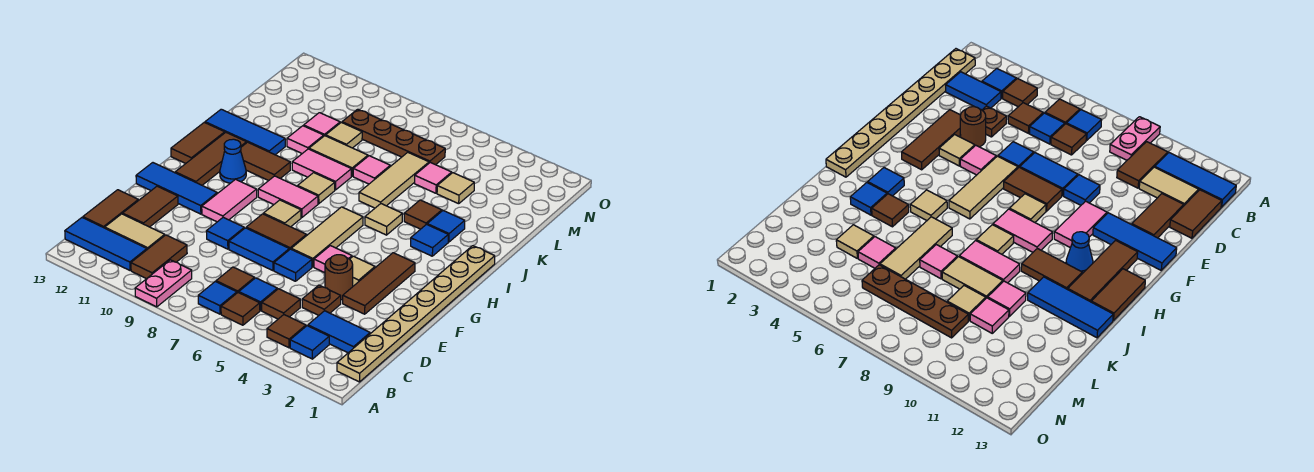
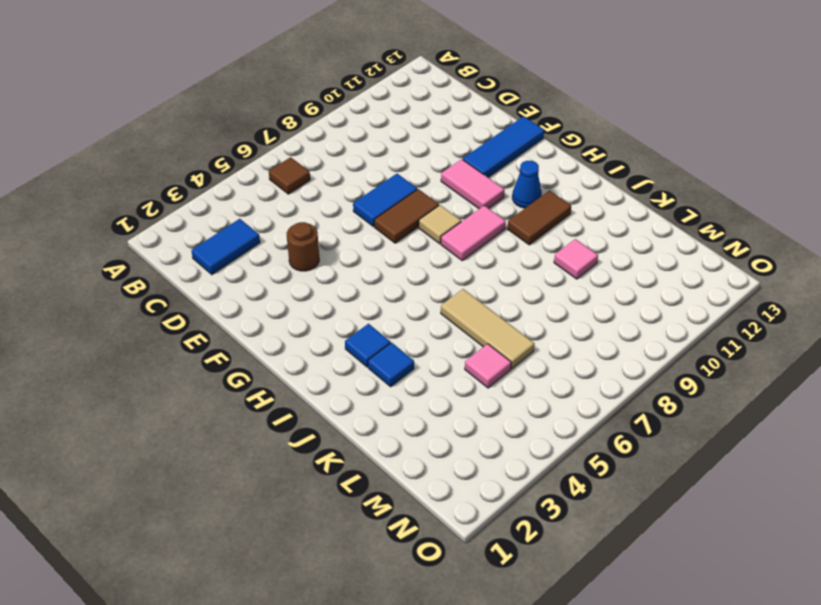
none -> pink 1x2 plate [135,260,192,307]
none -> tan 1x8 plate [337,246,495,382]
none -> blue 1x1 tile [290,326,329,359]
none -> brown 1x1 tile [267,315,306,348]

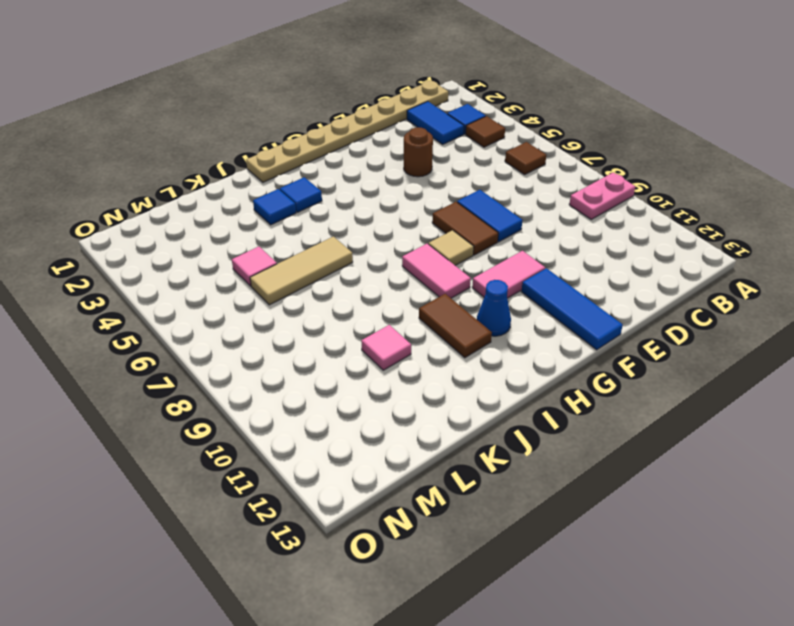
none -> blue 1x1 tile [198,282,237,314]
none -> brown 1x2 tile [131,235,187,279]
none -> blue 1x3 tile [65,218,147,270]
none -> brown 1x1 tile [262,289,300,319]

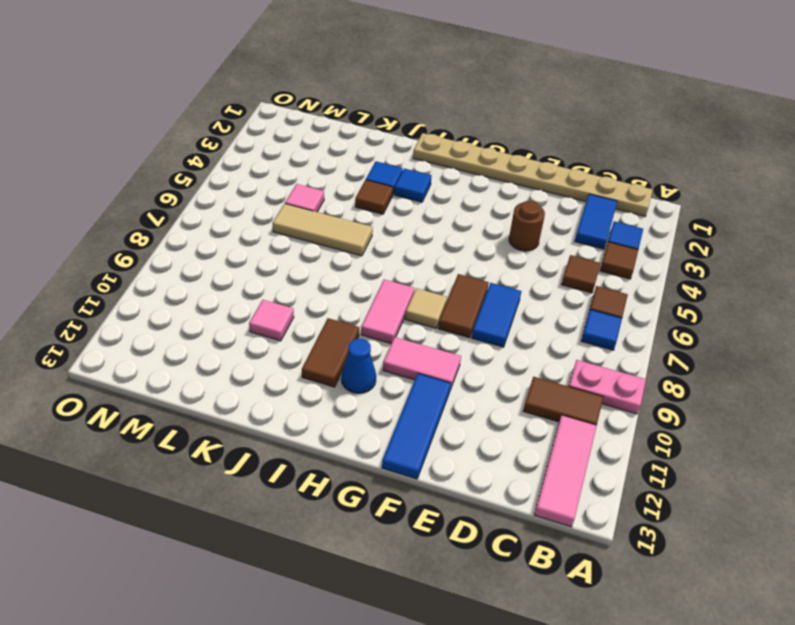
pink 1x3 tile [534,415,597,527] -> blue 1x3 tile [65,218,147,270]
none -> blue 1x1 tile [239,278,277,310]
none -> brown 1x1 tile [216,267,255,293]
none -> tan 1x2 tile [105,214,165,249]
none -> brown 1x2 tile [83,190,138,228]

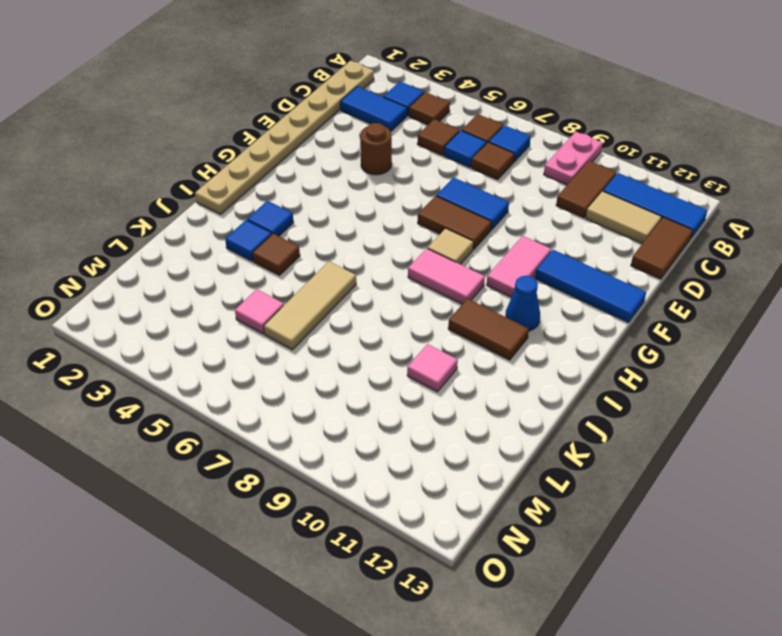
none -> brown 1x1 plate [302,285,341,316]
none -> brown 1x2 tile [123,186,178,227]
none -> brown 1x3 tile [343,253,415,314]
none -> blue 1x1 tile [274,249,312,281]

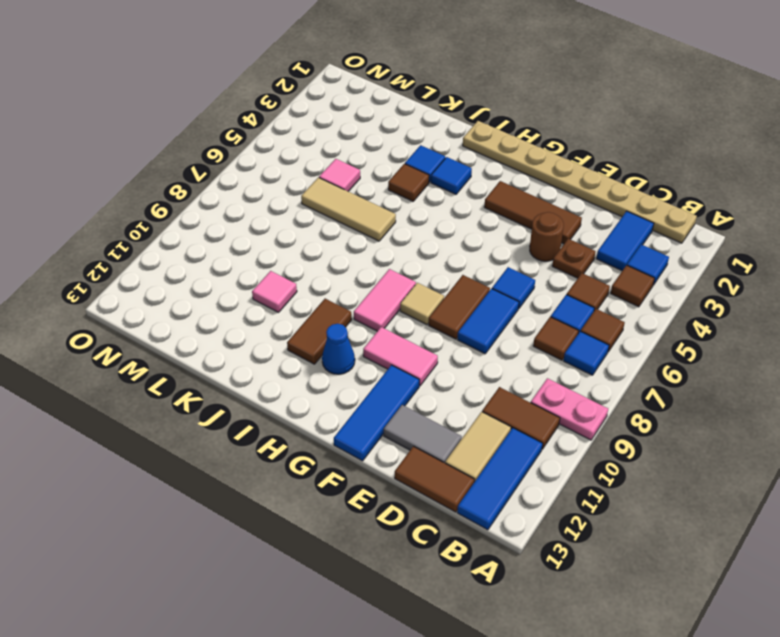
grey 1x2 tile [384,405,462,463] -> brown 1x2 tile [123,186,178,227]
none -> blue 1x1 tile [206,217,244,249]
none -> tan 1x1 tile [350,256,375,286]
none -> pink 1x1 tile [314,246,352,273]
none -> tan 1x3 tile [291,207,363,267]

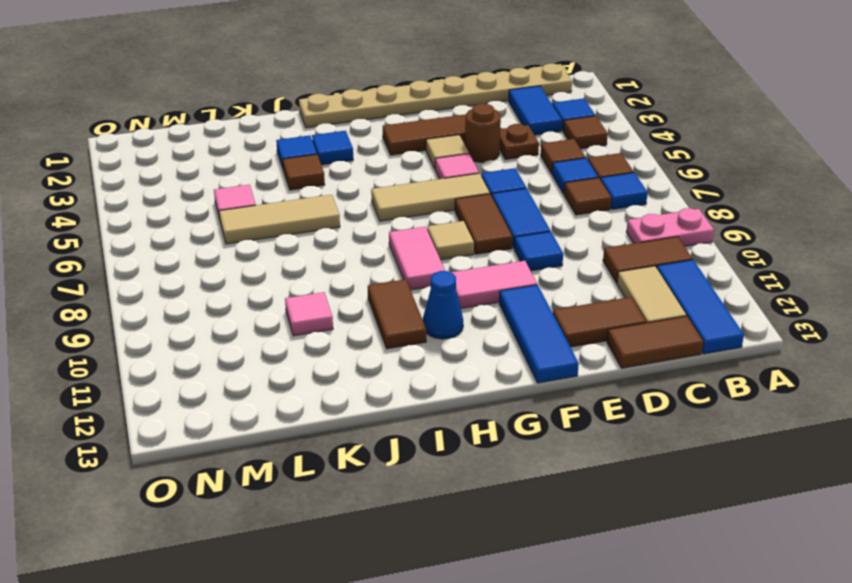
none -> brown 1x3 tile [175,132,247,185]
none -> brown 1x2 tile [171,122,225,164]
none -> tan 1x1 tile [365,204,402,235]
none -> tan 1x1 tile [298,173,335,204]

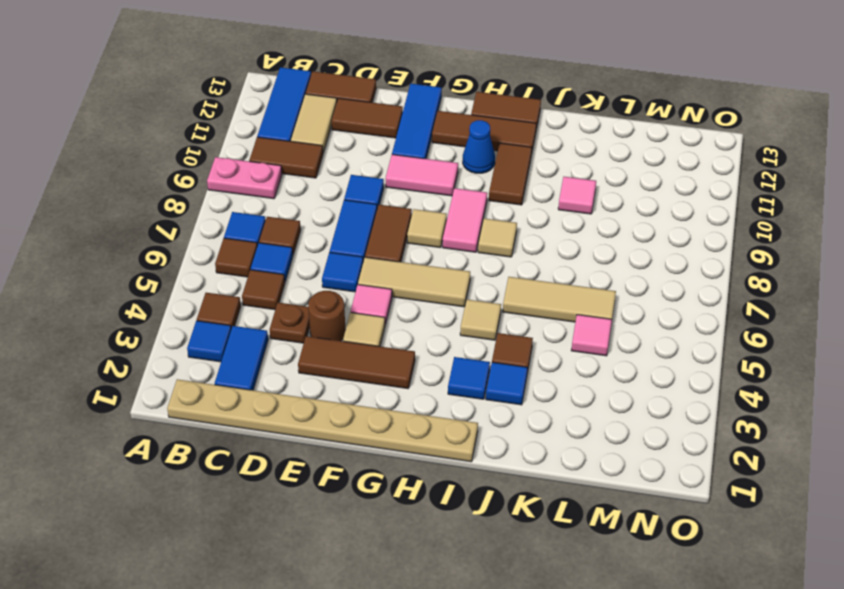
none -> pink 1x2 tile [292,149,351,190]
none -> blue 1x3 tile [205,109,285,155]
none -> pink 1x1 tile [353,156,390,184]
none -> tan 1x2 tile [309,136,368,176]

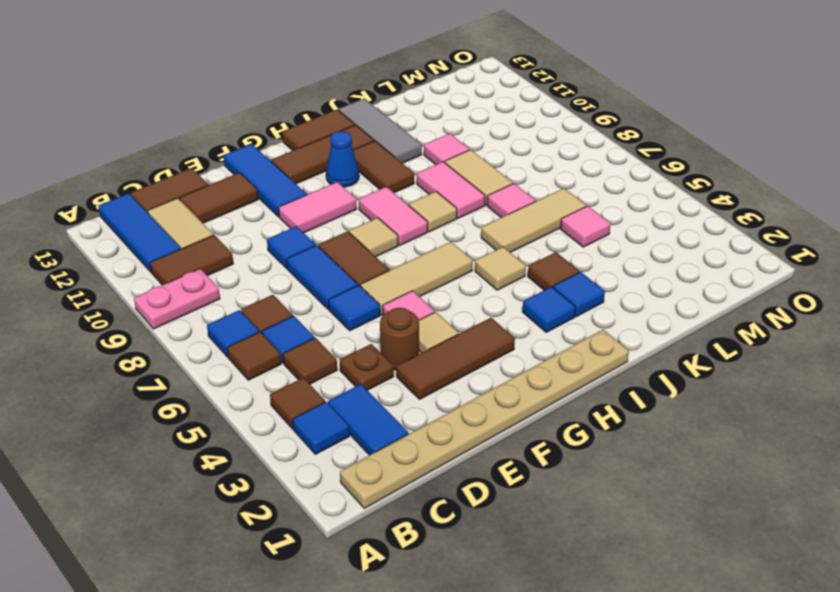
grey 1x3 tile [338,99,422,163] -> blue 1x3 tile [205,109,285,155]
none -> tan 1x1 tile [437,173,474,204]
none -> tan 1x1 tile [326,122,362,148]
none -> pink 1x1 tile [304,113,340,136]
none -> brown 1x4 plate [342,109,445,165]

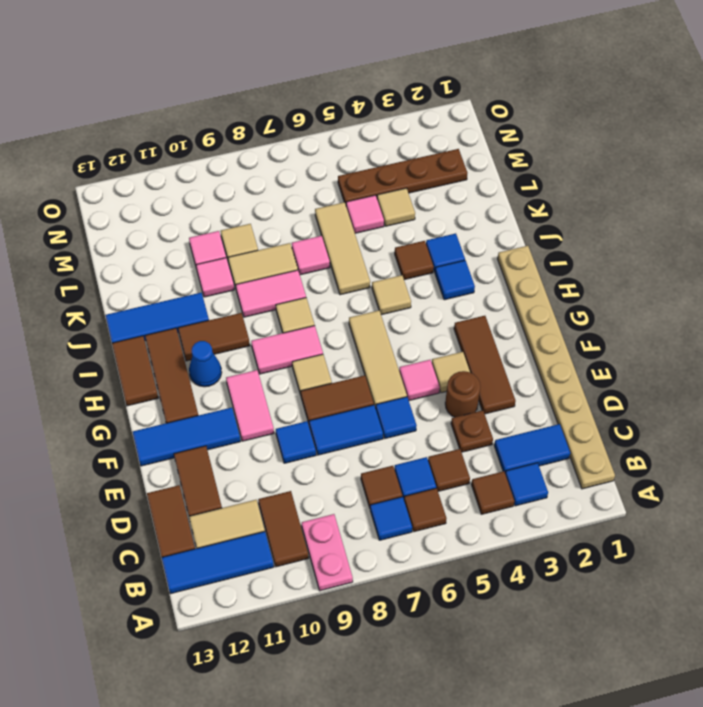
brown 1x4 plate [338,149,467,204] -> brown 1x4 plate moved to [342,109,445,165]

